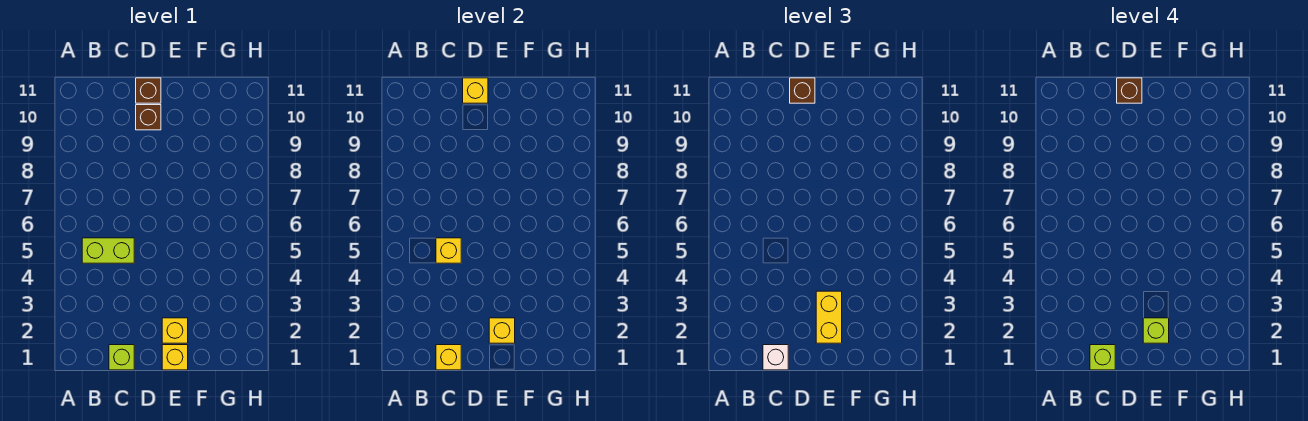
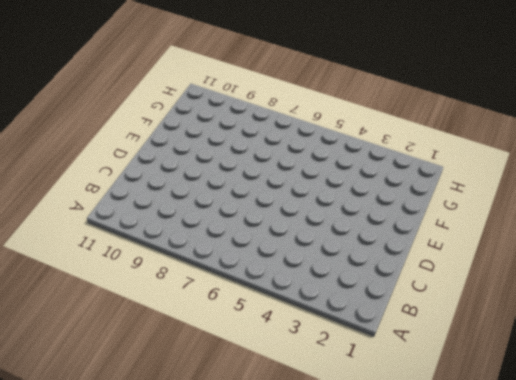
none -> lime 1x2 brick [82,238,134,263]
none -> lime 1x1 brick [109,345,134,370]
none -> brown 1x1 brick [136,105,161,130]

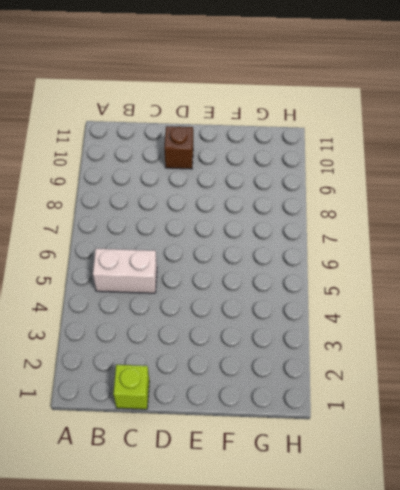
white 1x2 brick [93,249,157,293] -> lime 1x2 brick [82,238,134,263]
none -> brown 1x1 brick [136,78,161,103]
none -> yellow 1x1 brick [162,345,188,370]
none -> yellow 1x1 brick [162,318,188,343]

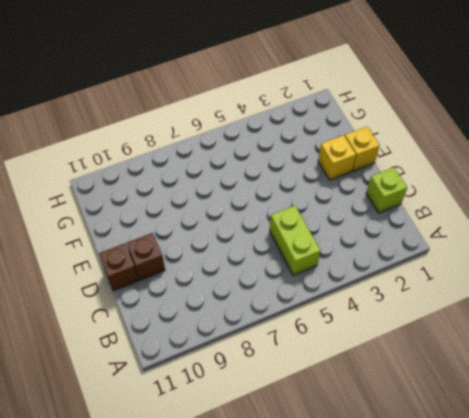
none -> yellow 1x1 brick [436,345,461,370]
none -> yellow 1x1 brick [436,238,461,263]
none -> yellow 1x1 brick [463,78,488,103]

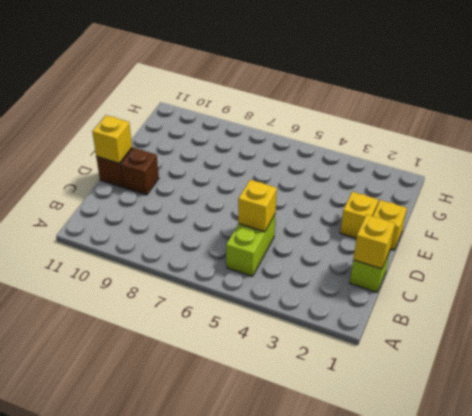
none -> yellow 1x1 brick [489,318,515,343]
none -> white 1x1 brick [763,345,788,370]
none -> brown 1x1 brick [790,78,815,103]

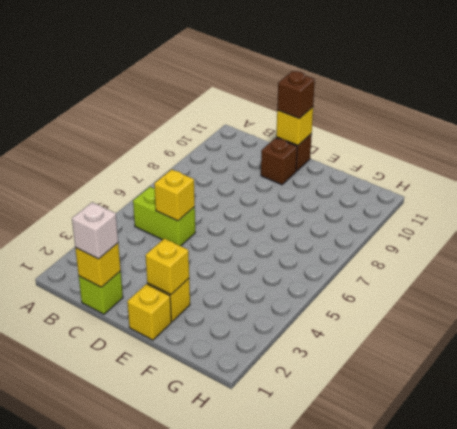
none -> yellow 1x2 brick [816,291,842,343]
none -> lime 1x1 brick [1090,345,1115,370]
none -> brown 1x1 brick [1117,78,1142,103]

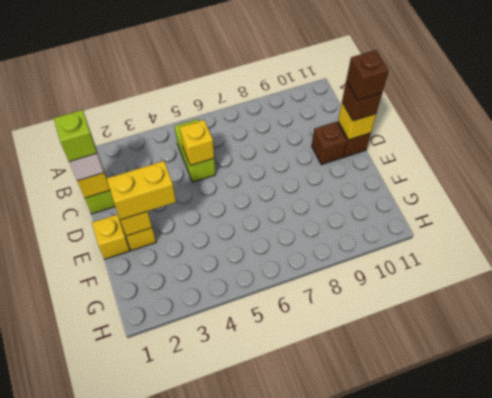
none -> lime 1x1 brick [1143,318,1169,343]

